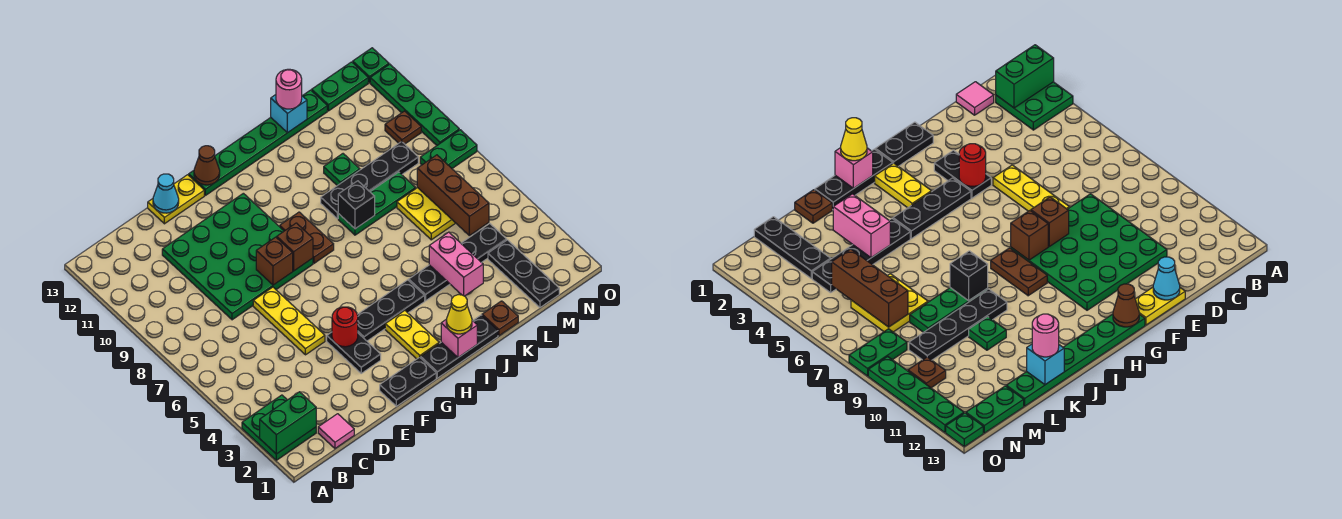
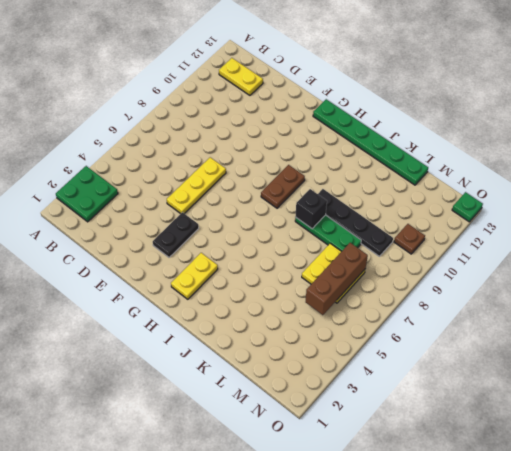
yellow 1x2 plate [219,58,263,95] -> yellow 1x2 plate moved to [148,175,204,224]
none -> pink 1x1 tile [318,414,354,448]
none -> green 4x4 plate [162,193,313,320]
none -> black 1x2 plate [380,357,436,406]
none -> black 1x3 plate [357,280,425,341]

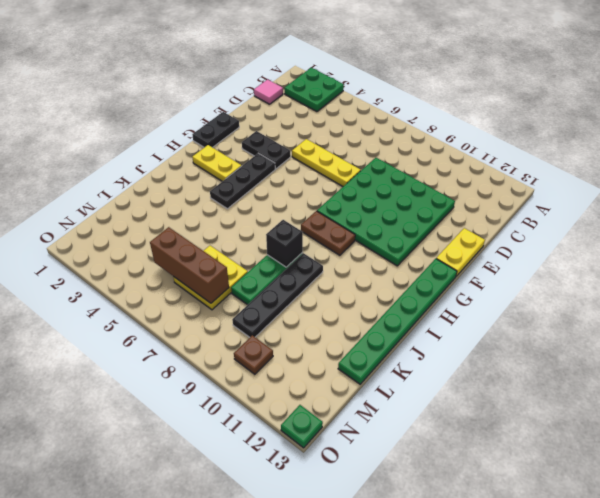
none -> black 1x3 plate [421,315,498,378]
none -> black 1x4 plate [409,224,507,301]
none -> brown 1x1 plate [482,301,518,336]
none -> green 1x1 plate [324,154,360,186]

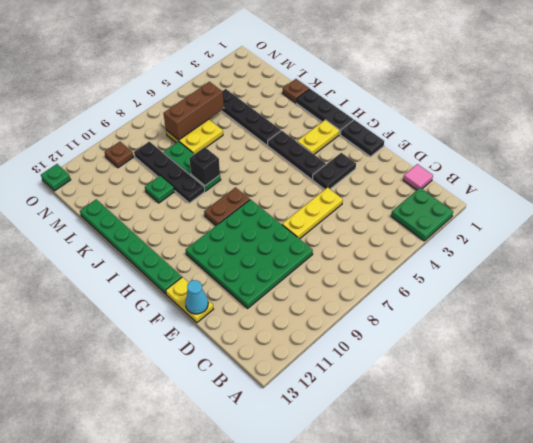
none -> black 1x3 plate [488,240,559,307]
none -> green 1x2 plate [312,62,368,111]
none -> green 1x2 plate [420,130,477,168]
none -> green 1x4 plate [370,64,459,145]

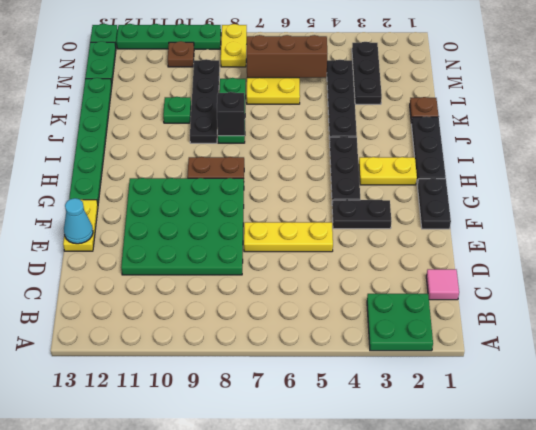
black 1x3 plate [352,42,382,104] -> black 1x3 plate turned to [488,240,559,307]
yellow 1x2 plate [221,24,247,67] -> green 1x2 plate [420,130,477,168]
none -> green 1x2 brick [260,392,316,454]
none -> red 1x1 round brick [332,307,358,347]
none -> brown 1x1 brick [256,237,293,285]
none -> brown 1x1 brick [277,223,313,271]

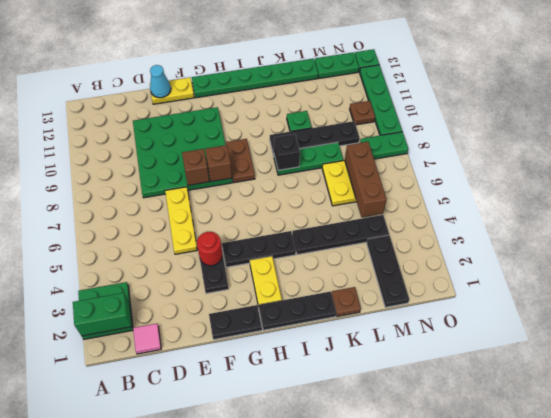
none -> brown 1x1 cone [194,146,220,185]
none -> pink 1x1 brick [441,319,477,357]
none -> pink 1x2 brick [429,232,483,296]
none -> cyan 1x1 brick [271,95,307,133]

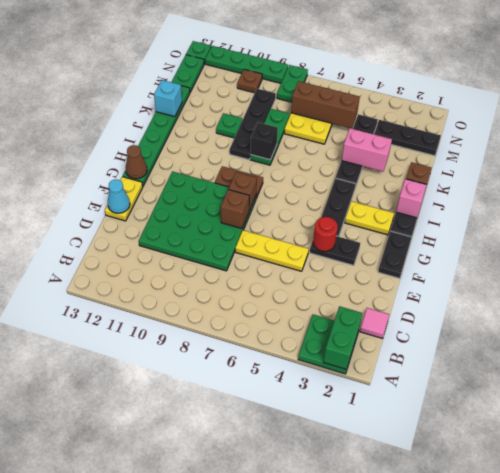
none -> yellow 1x1 cone [446,295,472,334]
none -> pink 1x1 round brick [276,69,302,109]

